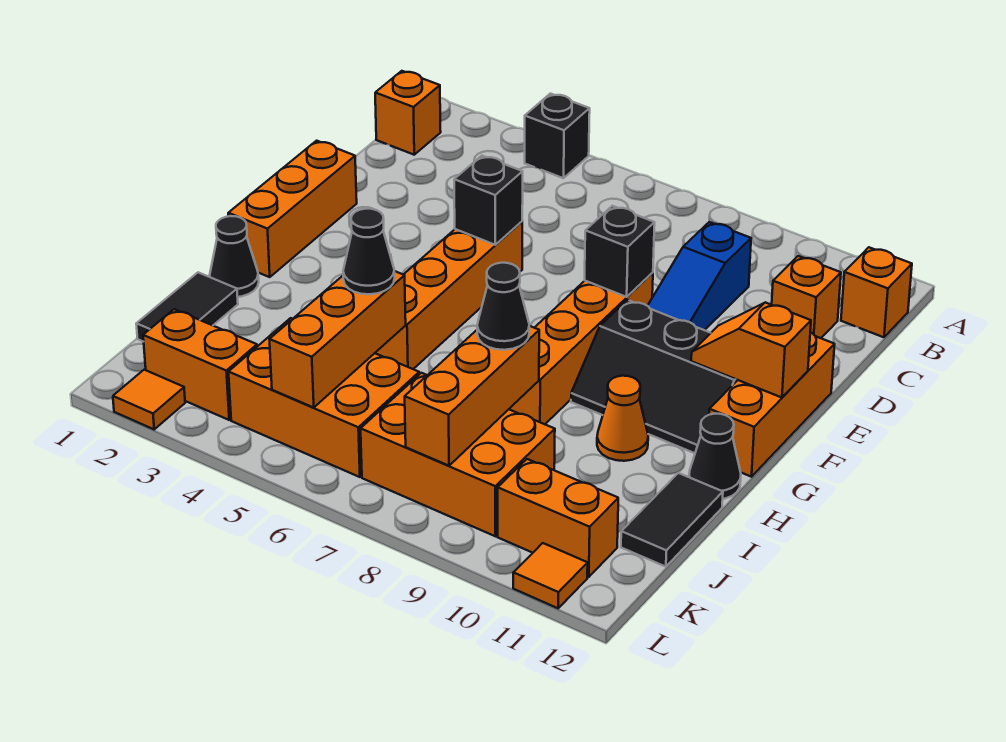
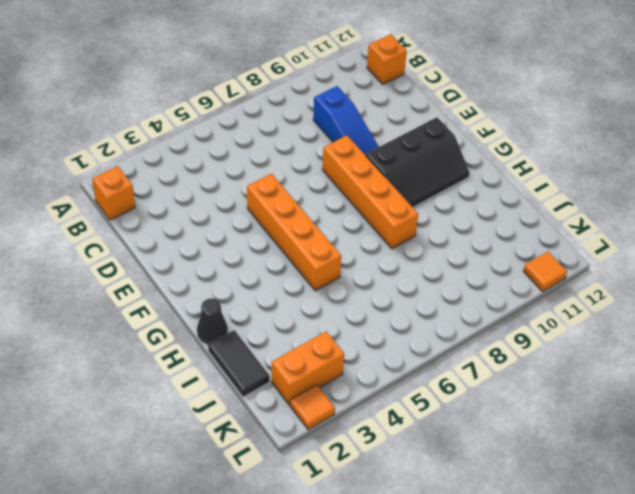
none -> black 1x1 brick [525,94,590,178]
none -> orange 1x1 brick [772,256,841,338]
none -> orange 1x3 brick [228,141,357,277]

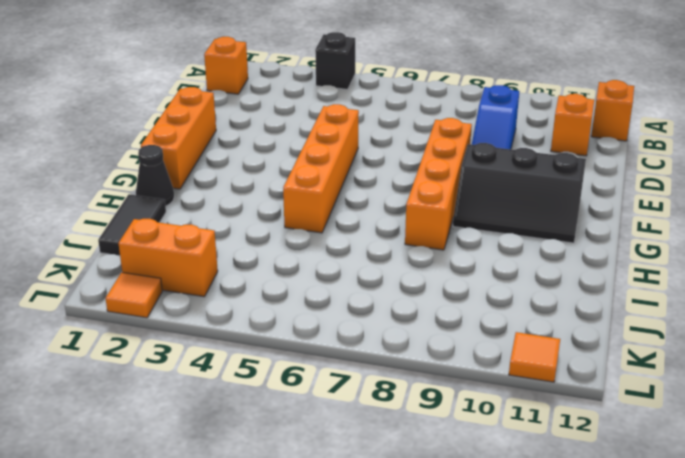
none -> orange 1x3 brick [709,332,835,477]
none -> orange 1x1 cone [597,376,648,461]
none -> black 1x1 cone [689,414,741,499]

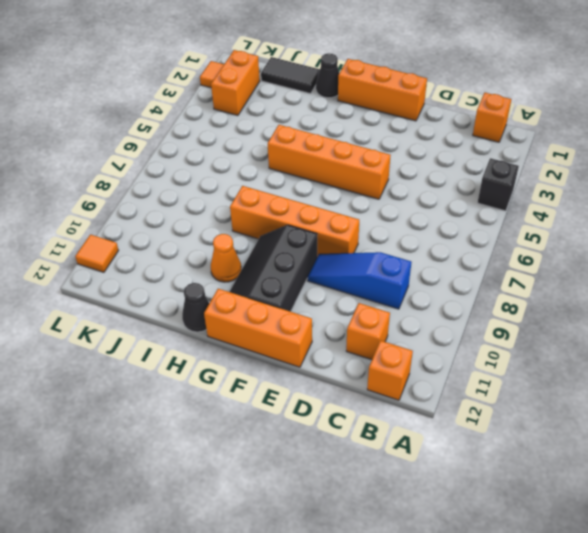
none -> black 1x2 tile [621,473,723,567]
none -> orange 2x3 brick [229,318,419,477]
none -> orange 2x3 brick [361,373,555,536]

